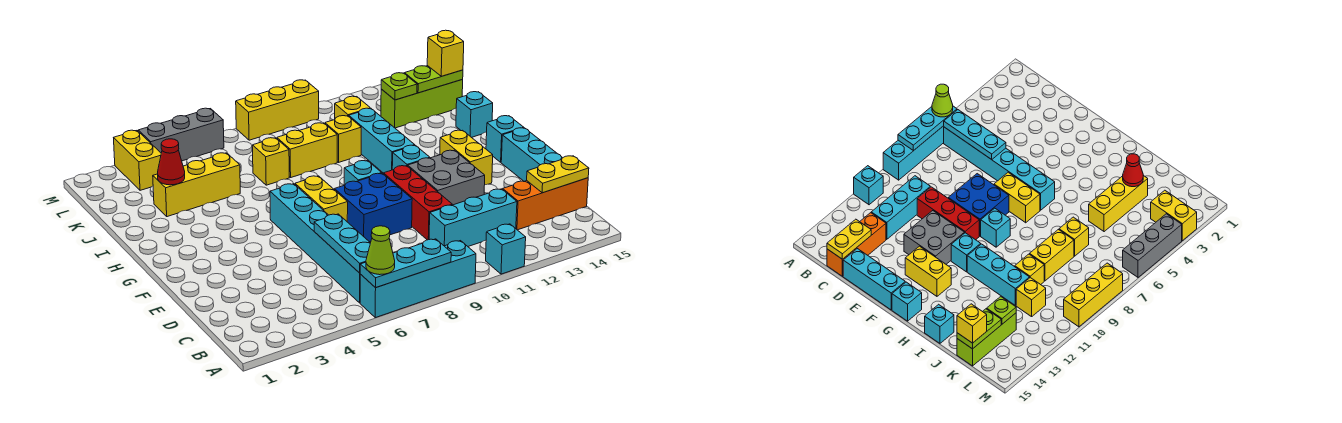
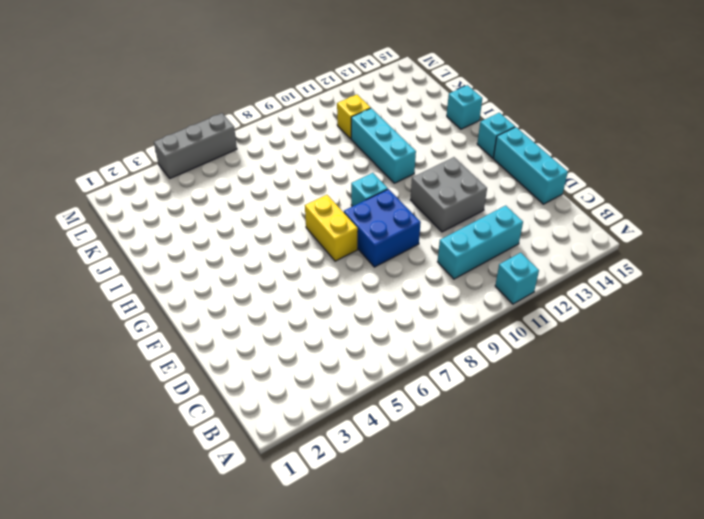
none -> cyan 1x4 brick [360,241,476,318]
none -> cyan 1x6 brick [270,184,360,303]
none -> orange 1x3 brick [503,178,588,230]
none -> red 1x3 brick [384,166,452,240]

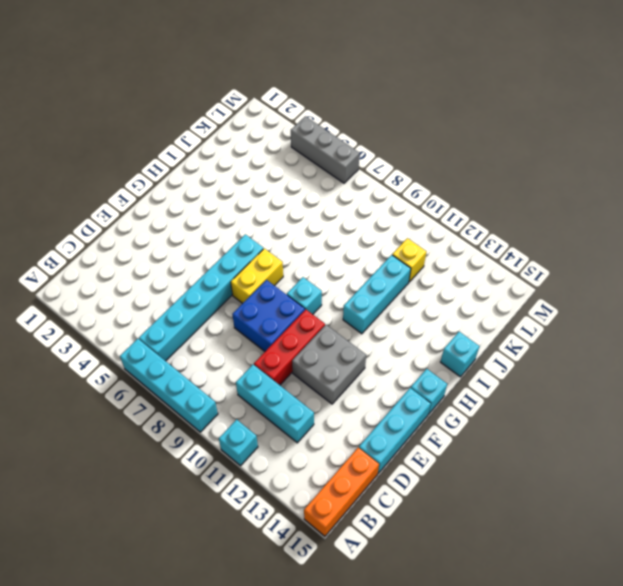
orange 1x3 brick [304,448,379,536] -> orange 1x3 brick turned to [503,178,588,230]
none -> yellow 1x2 brick [440,130,493,185]
none -> cyan 1x1 brick [392,145,430,170]
none -> yellow 1x3 brick [153,153,240,217]
none -> yellow 1x1 brick [252,138,289,185]

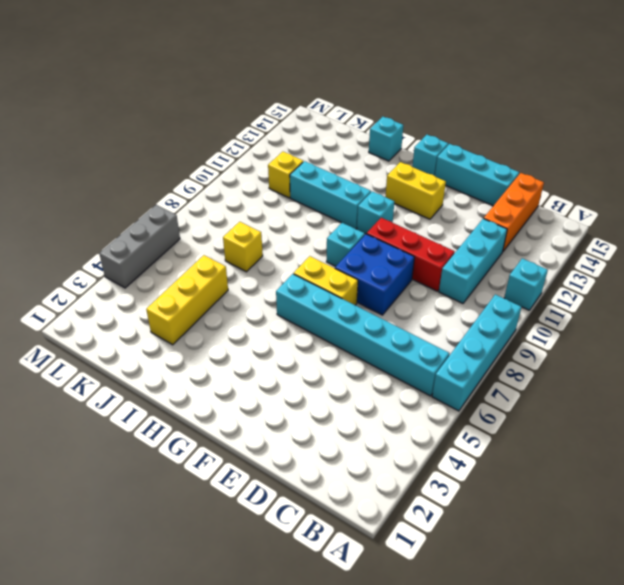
none -> grey 2x2 brick [408,150,485,205]
none -> yellow 1x2 brick [277,123,337,177]
none -> yellow 1x1 brick [325,116,361,162]
none -> lime 1x3 brick [381,80,463,128]

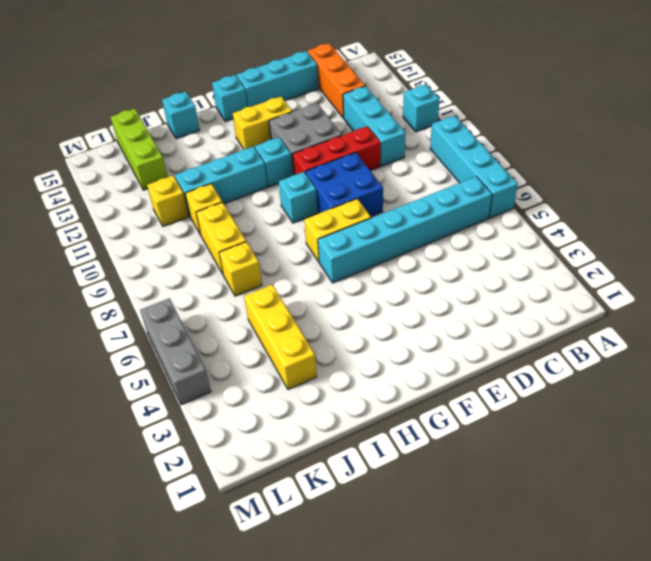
none -> yellow 1x2 brick [114,130,161,190]
none -> yellow 1x3 brick [236,80,319,140]
none -> cyan 1x3 plate [360,239,451,288]
none -> cyan 1x3 plate [314,214,370,273]

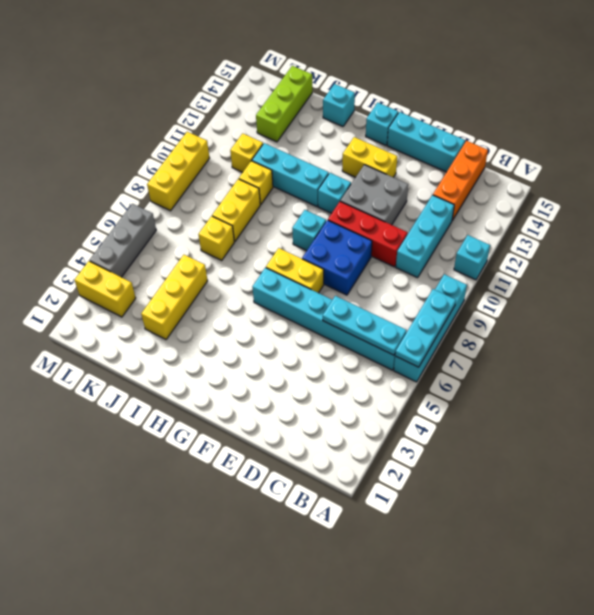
none -> yellow 1x2 plate [527,156,589,193]
none -> red 1x1 cone [158,139,185,185]
none -> lime 1x1 plate [381,73,417,100]
none -> lime 1x2 plate [404,66,463,93]

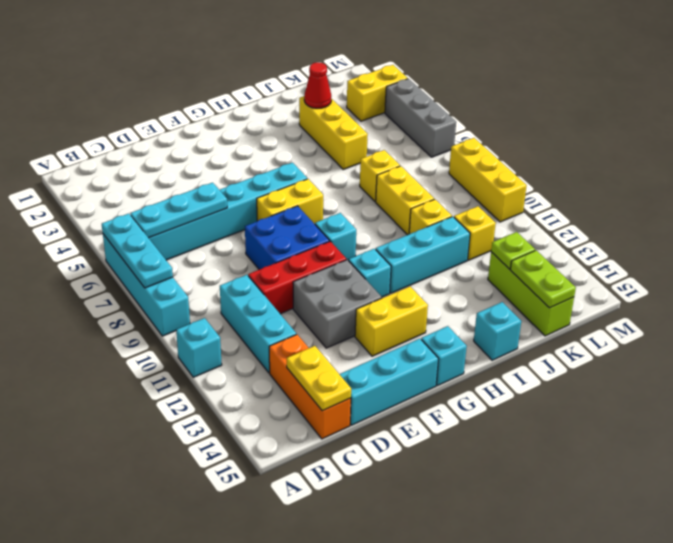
none -> lime 1x1 cone [366,226,395,275]
none -> yellow 1x1 brick [427,30,464,76]

